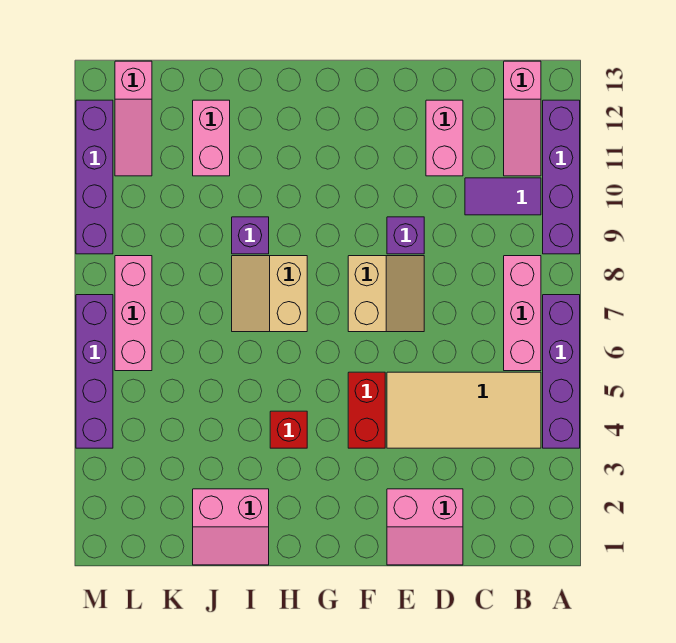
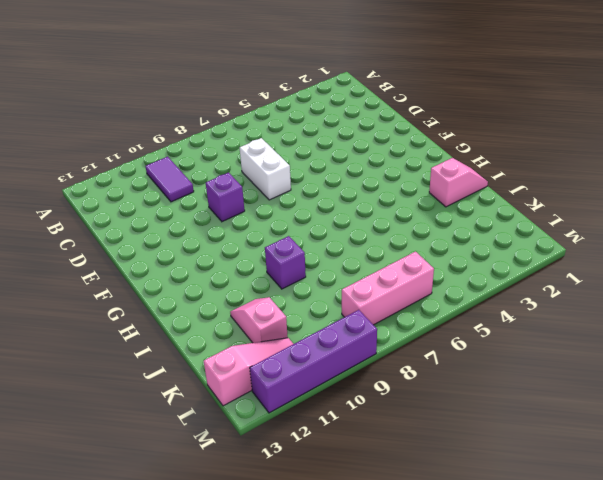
white 1x2 brick [240,138,291,200] -> tan 2x2 slope [348,256,424,332]
pink 1x2 slope [429,158,488,207] -> pink 2x2 slope [193,489,269,565]
pink 1x2 slope [230,297,288,343] -> pink 1x2 brick [193,100,230,176]
none -> purple 1x4 brick [543,295,580,448]
none -> purple 1x4 brick [543,100,580,254]
none -> tan 2x4 tile [387,372,541,448]

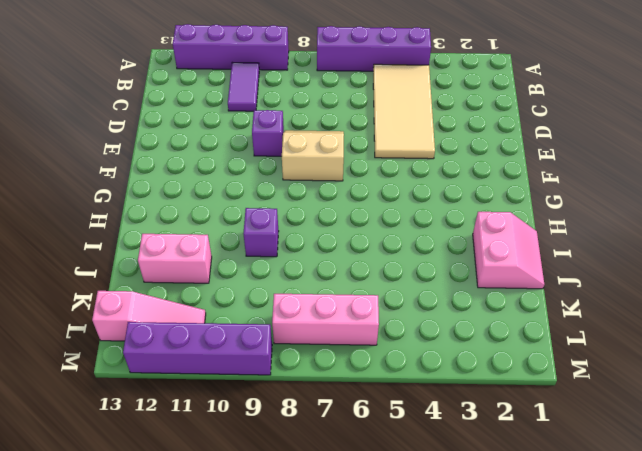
none -> pink 1x3 brick [504,256,541,371]
none -> pink 1x3 slope [504,61,541,176]
none -> pink 2x2 slope [387,489,463,565]

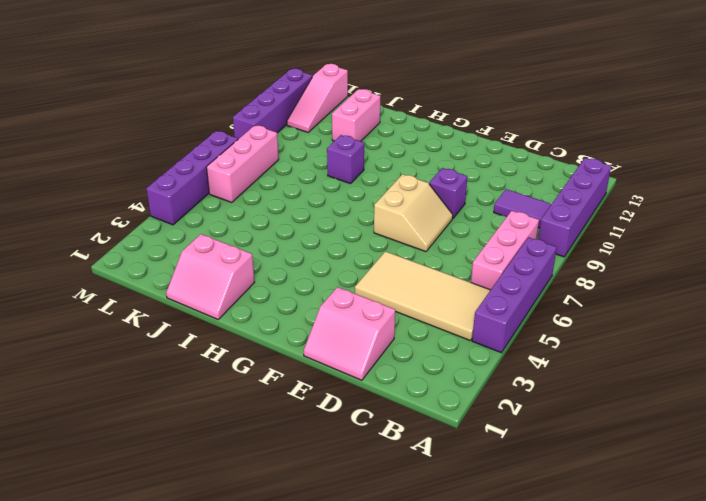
none -> pink 1x3 slope [504,61,541,176]
none -> pink 1x2 brick [426,100,463,176]
none -> red 1x2 brick [348,372,385,448]

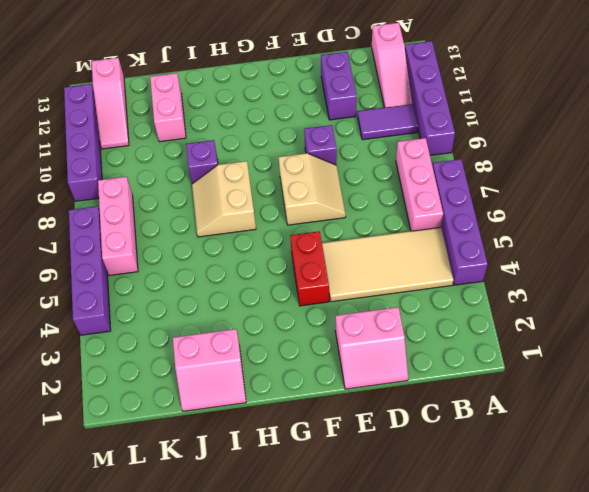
purple 1x2 brick [321,52,357,120] -> pink 1x2 brick [426,100,463,176]
none -> red 1x1 brick [270,411,307,448]

